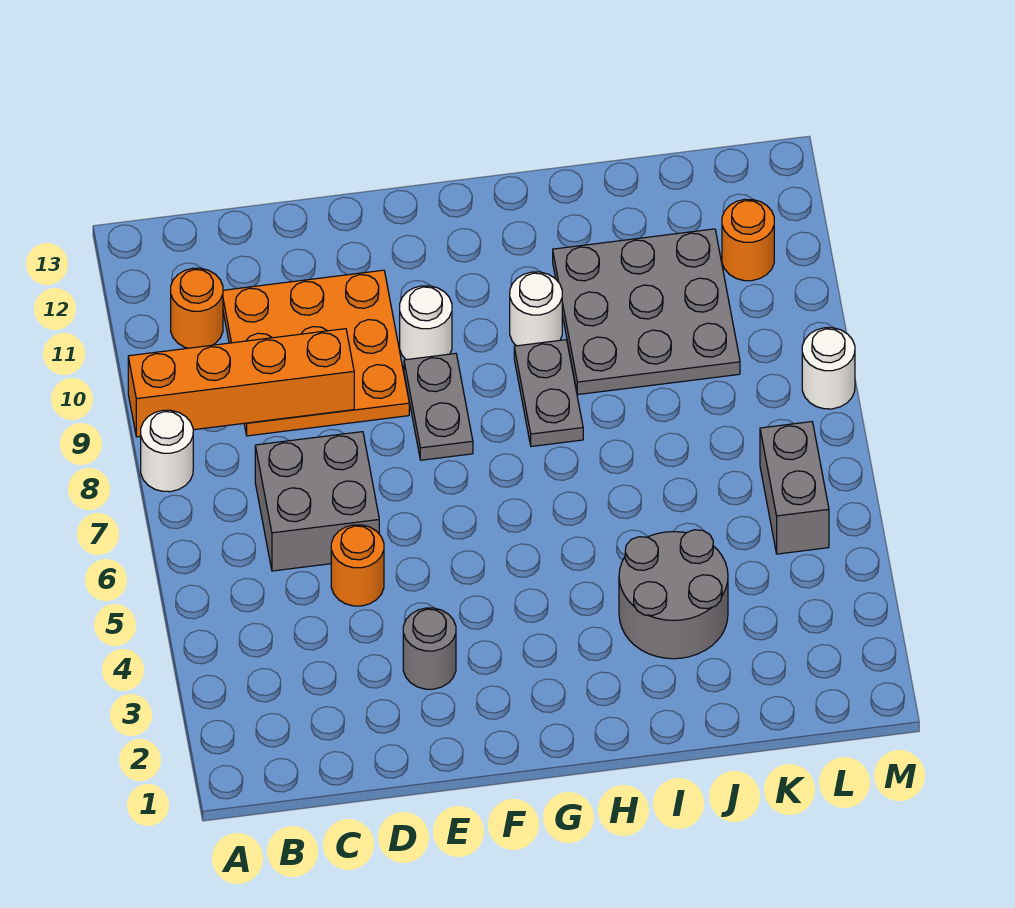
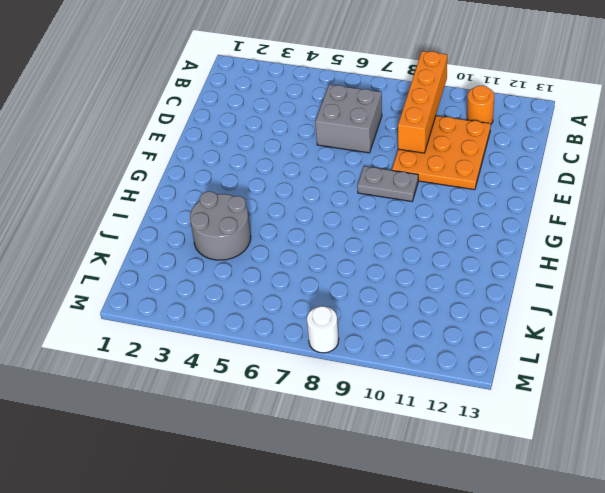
none -> white 1x1 round brick [141,410,193,492]
none -> orange 1x1 round brick [331,525,384,606]
none -> grey 1x1 round brick [403,608,456,689]

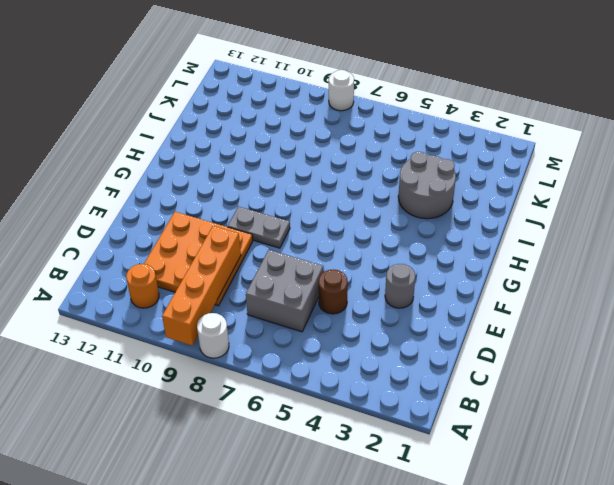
brown 1x1 round brick [319,270,348,314] -> orange 1x1 round brick [331,525,384,606]
none -> white 1x1 round brick [400,286,452,360]
none -> grey 1x2 plate [514,340,583,446]
none -> white 1x1 round brick [510,272,562,346]

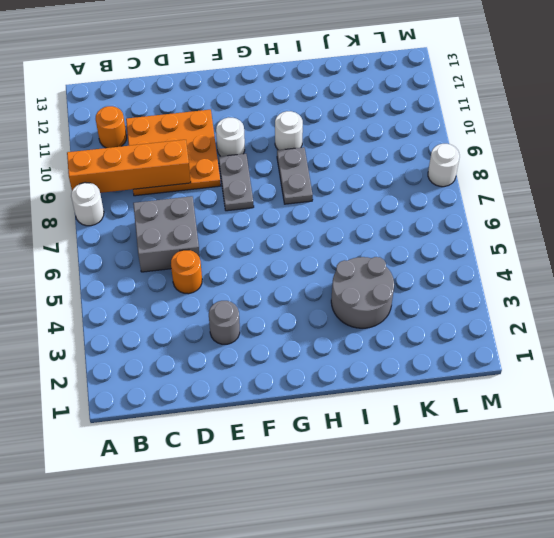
none -> grey 3x3 plate [553,229,740,394]
none -> grey 1x2 brick [760,422,829,554]
none -> orange 1x1 round brick [722,199,774,281]

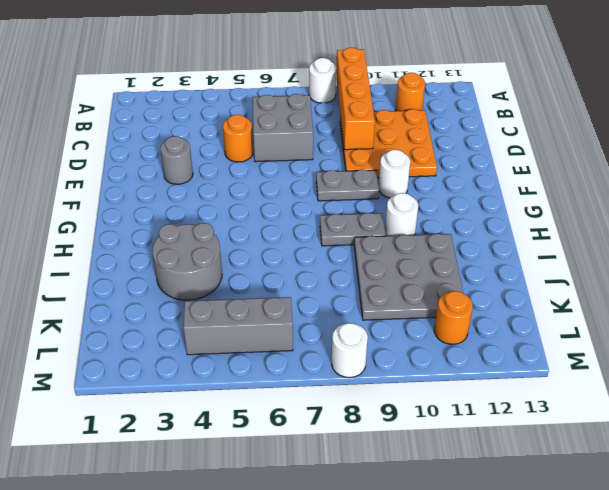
grey 1x3 brick [183,297,293,355] -> grey 1x2 brick [760,422,829,554]

